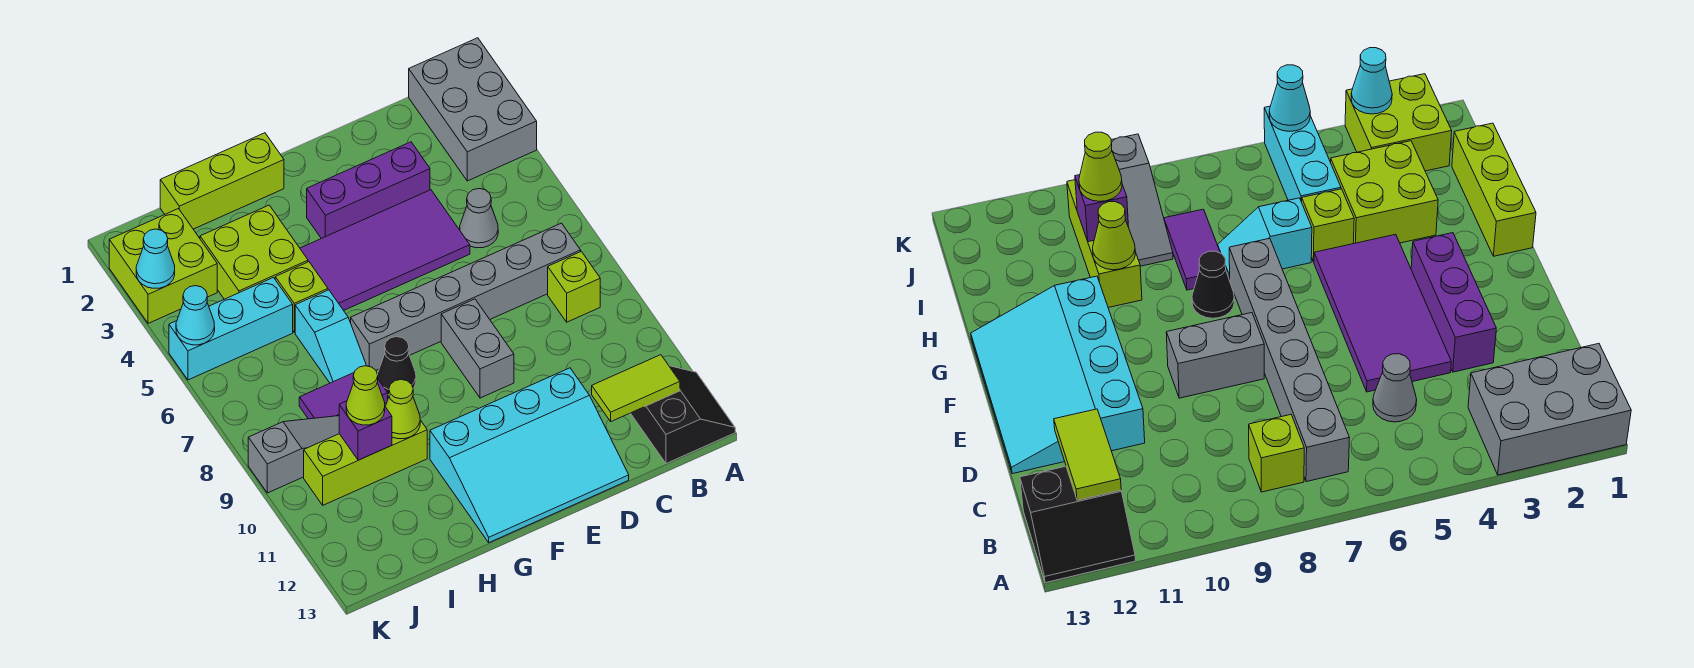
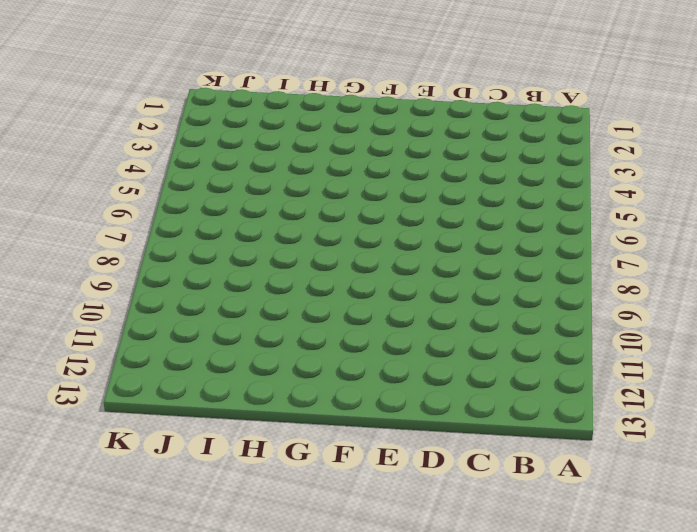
none -> grey 2x3 brick [409,38,537,181]
none -> black 2x2 slope [631,366,735,464]
none -> grey 1x6 brick [351,223,581,370]

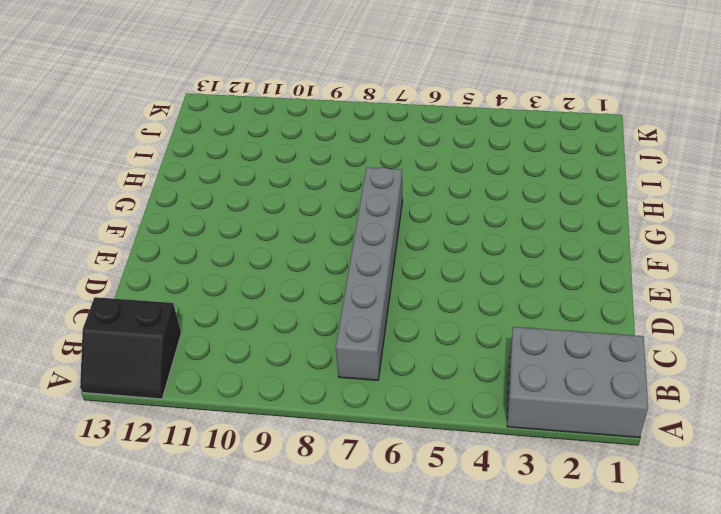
none -> lime 1x1 brick [548,251,600,322]
none -> grey 1x1 cone [460,189,498,248]
none -> purple 1x3 brick [307,142,430,239]

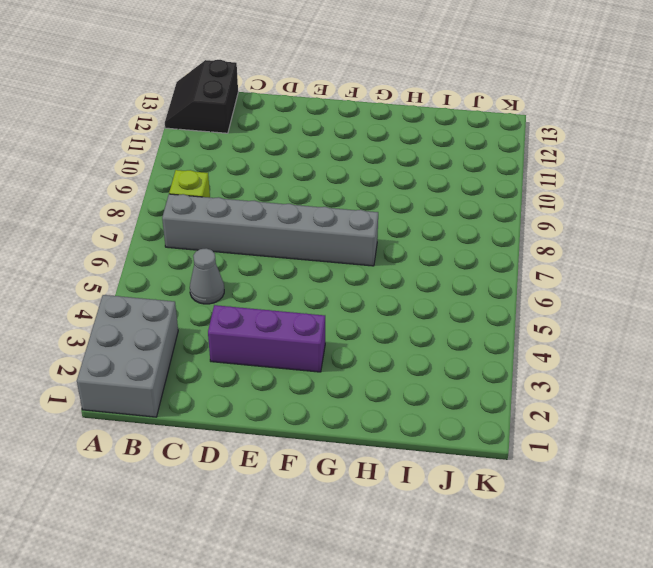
none -> purple 2x4 tile [300,190,470,310]
none -> cyan 3x4 slope [430,368,629,543]
none -> grey 1x2 brick [441,299,514,398]

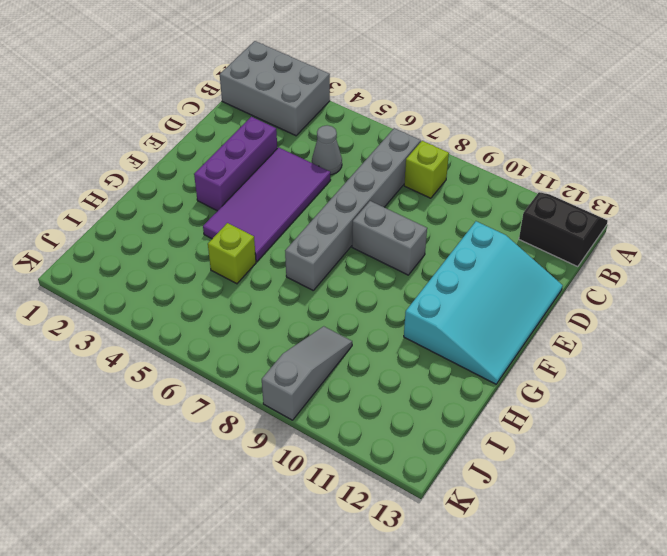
none -> lime 1x3 brick [160,133,284,229]
none -> black 1x1 cone [378,337,416,395]
none -> lime 2x2 brick [200,205,308,299]

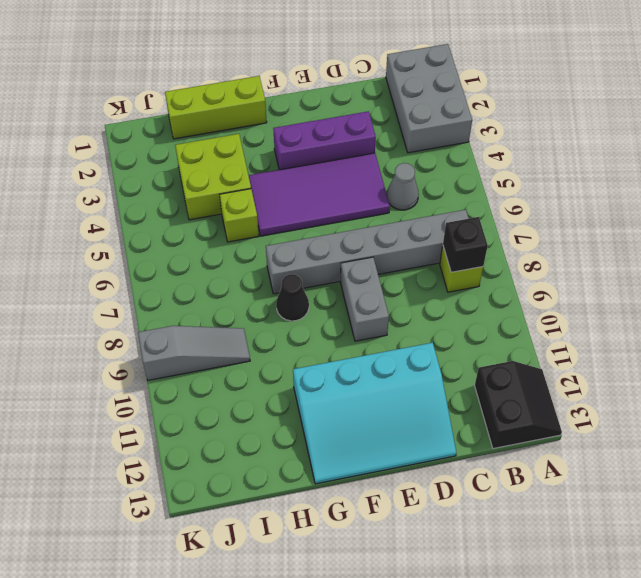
black 1x1 brick [443,217,488,272] -> none
none -> cyan 1x2 slope [295,290,367,383]
none -> purple 1x2 tile [299,373,388,419]
none -> lime 1x3 brick [304,420,427,505]

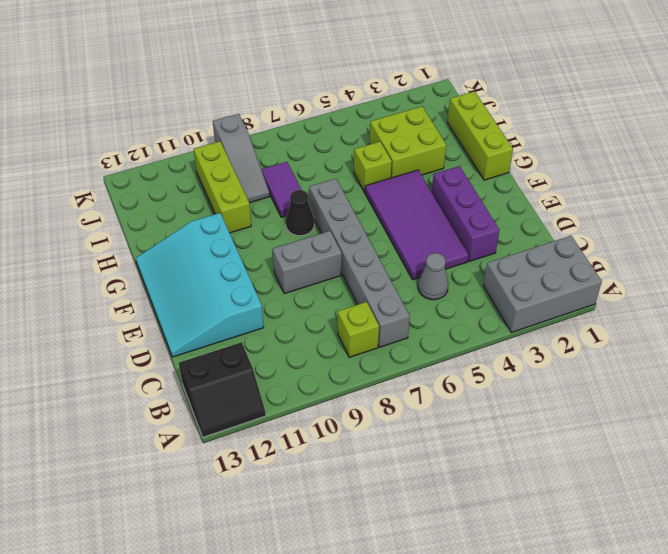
none -> cyan 1x2 slope [295,290,367,383]
none -> cyan 1x3 brick [169,278,293,380]
none -> lime 2x2 brick [109,209,217,323]

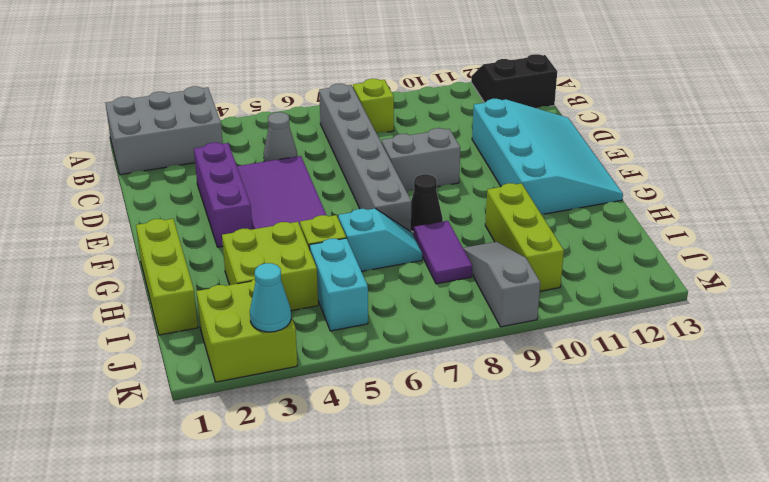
cyan 1x2 brick [309,238,368,331] -> cyan 1x3 brick [169,278,293,380]
none -> lime 1x2 tile [592,355,680,421]
none -> lime 1x1 cone [385,379,420,439]
none -> purple 1x1 brick [339,401,392,460]

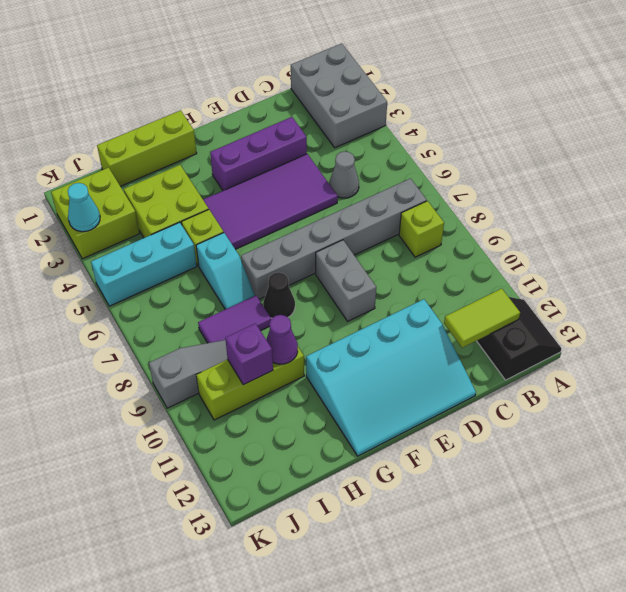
purple 1x1 cone [266,315,298,364] -> lime 1x1 cone [385,379,420,439]
none -> cyan 1x1 cone [176,286,215,345]
none -> lime 1x1 cone [346,366,385,425]

